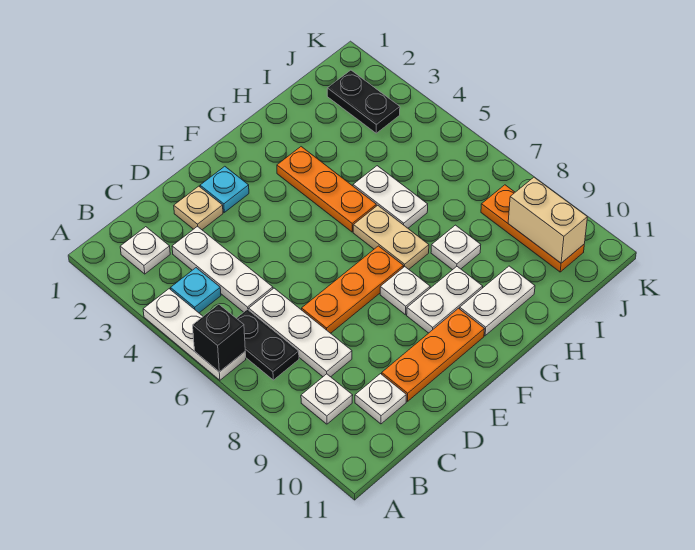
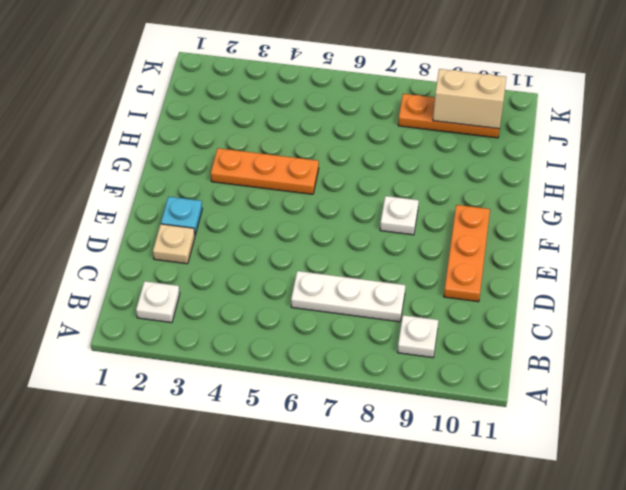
none -> white 1x3 plate [143,289,246,380]
none -> cyan 1x1 plate [171,268,221,313]
none -> black 1x2 plate [237,309,299,380]

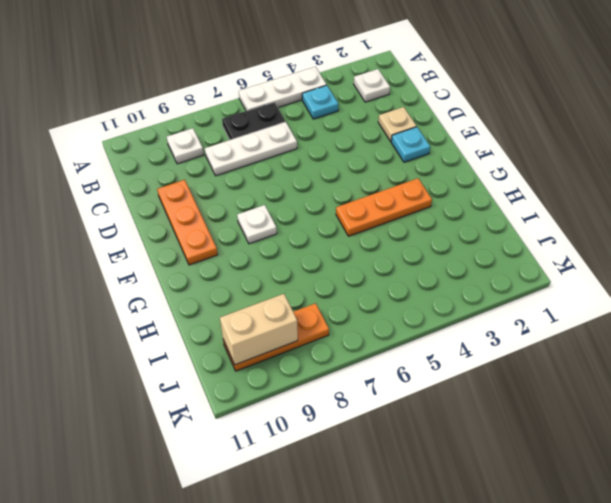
none -> white 1x3 plate [172,226,273,312]
none -> white 1x1 plate [355,374,406,424]
none -> orange 1x3 plate [302,246,404,333]

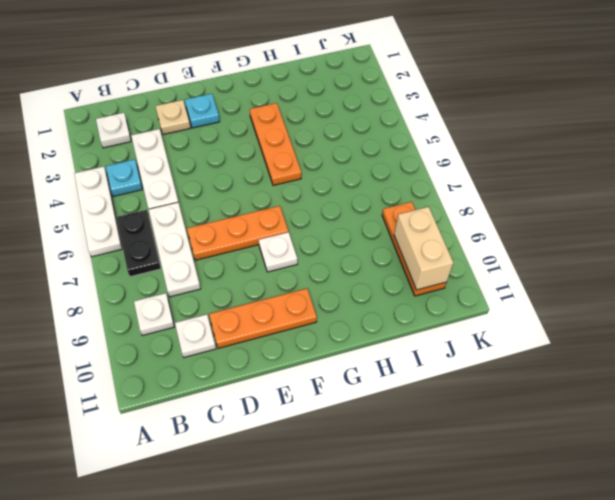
none -> white 1x2 plate [407,267,483,333]
none -> tan 1x2 plate [353,205,429,269]
none -> white 1x2 plate [460,266,535,336]

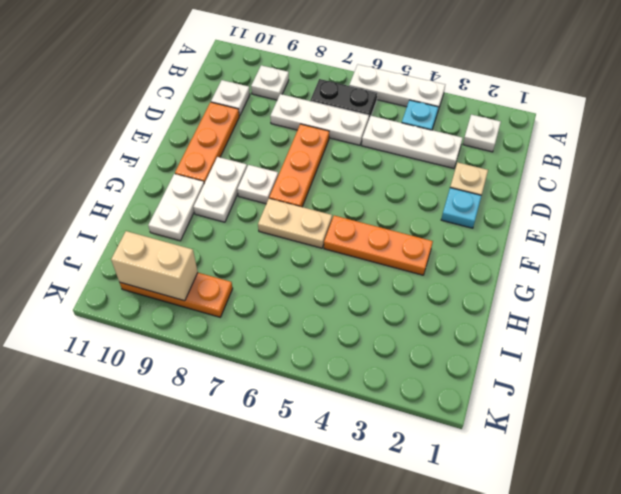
none -> white 1x2 plate [353,166,428,228]
none -> white 1x1 plate [431,225,481,270]
none -> black 1x2 plate [327,70,400,133]

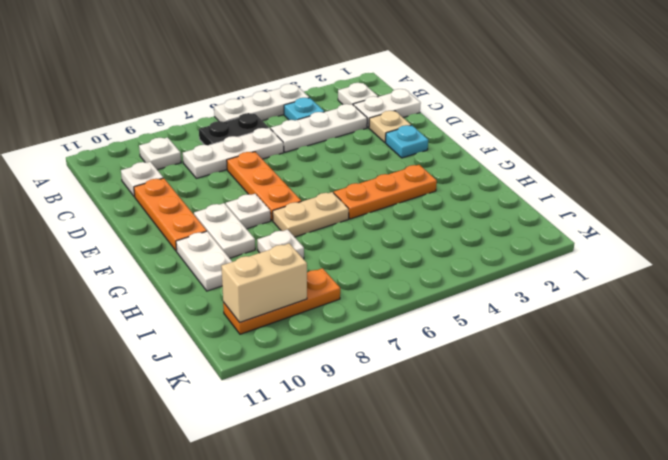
white 1x2 plate [353,89,421,128] -> white 1x2 plate moved to [353,166,428,228]
none -> black 1x2 plate [327,70,400,133]
none -> black 1x1 brick [193,304,245,372]

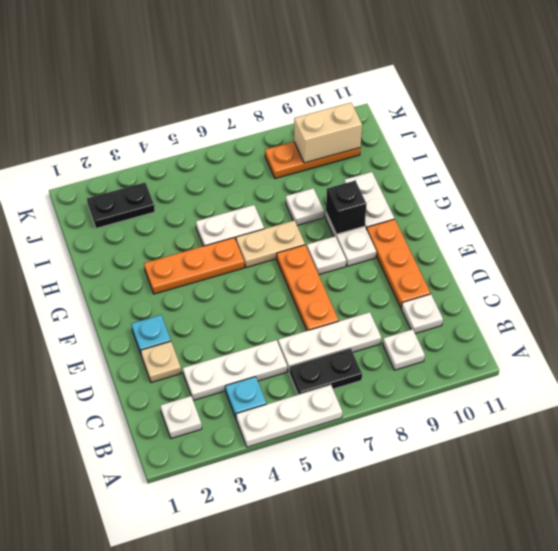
black 1x1 brick [326,181,366,234] -> black 1x1 brick moved to [193,304,245,372]

